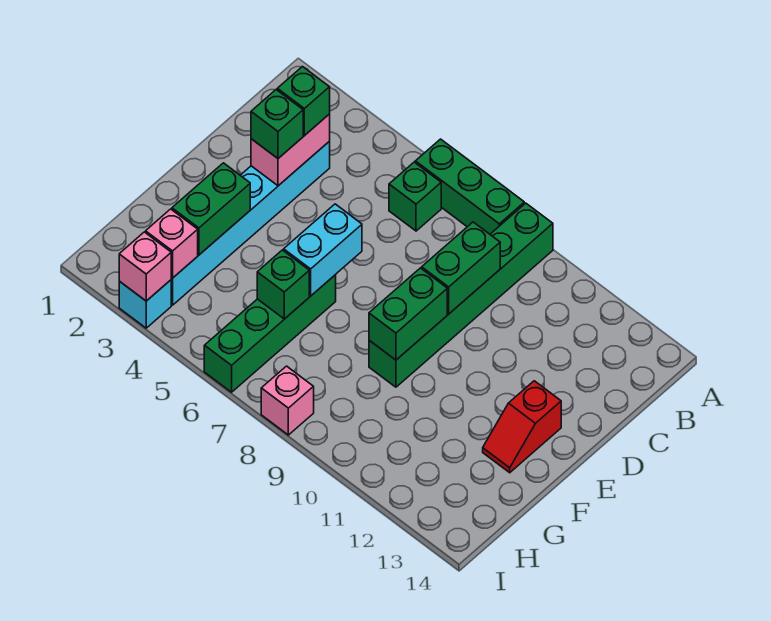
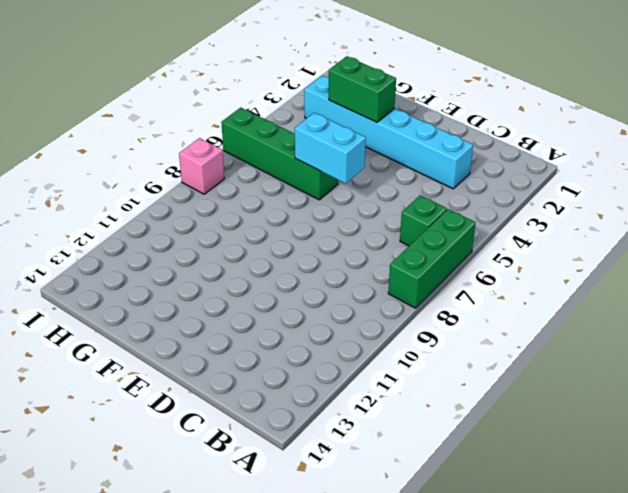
none -> green 1x6 brick [369,203,553,387]
none -> red 1x2 slope [483,381,561,473]
none -> cyan 1x1 brick [119,280,171,328]

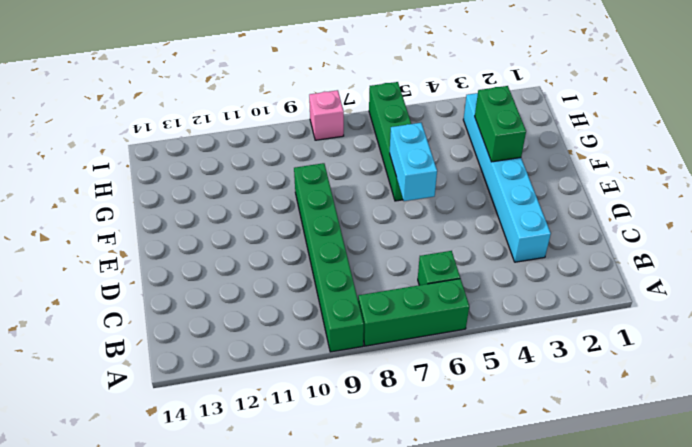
none -> red 1x2 slope [483,381,561,473]
none -> cyan 1x1 brick [119,280,171,328]
none -> pink 1x2 brick [251,114,330,186]

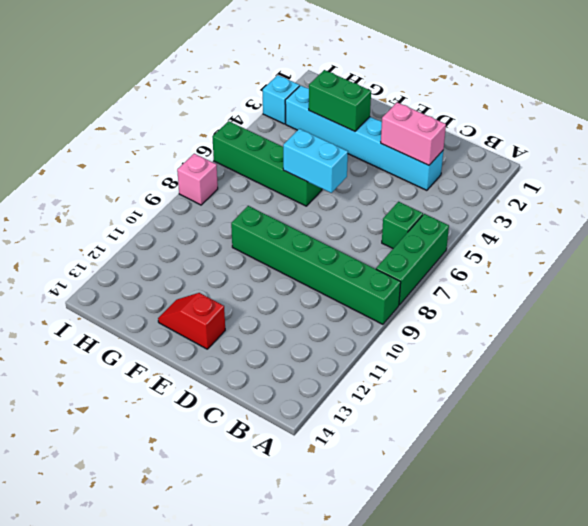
none -> green 1x2 brick [422,222,500,314]
none -> green 1x2 brick [369,268,447,360]
none -> green 1x1 brick [257,250,309,319]

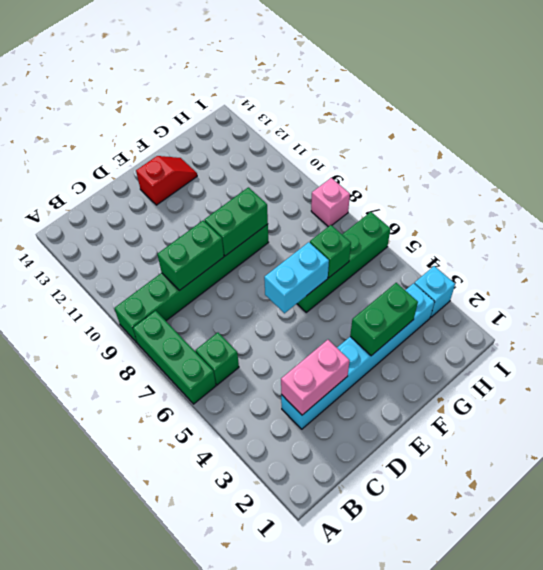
none -> pink 1x1 brick [146,209,198,278]
none -> pink 1x1 brick [119,232,171,301]
none -> green 1x1 brick [277,67,330,135]

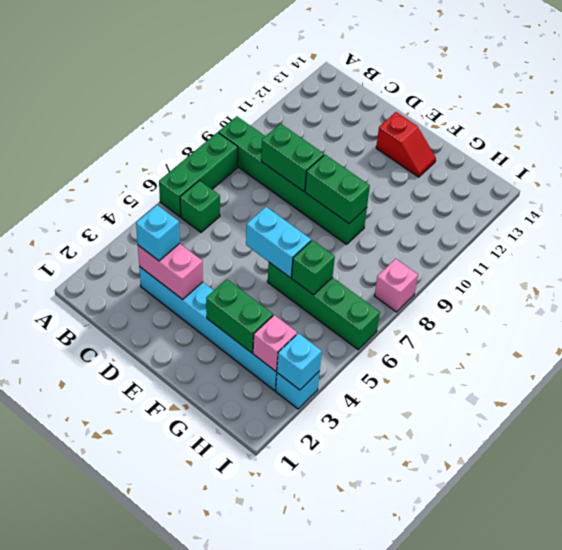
cyan 1x1 brick [136,205,180,261] -> green 1x1 brick [277,67,330,135]
cyan 1x1 brick [277,333,322,390] -> pink 1x1 brick [119,232,171,301]
none -> green 1x1 brick [251,90,303,158]

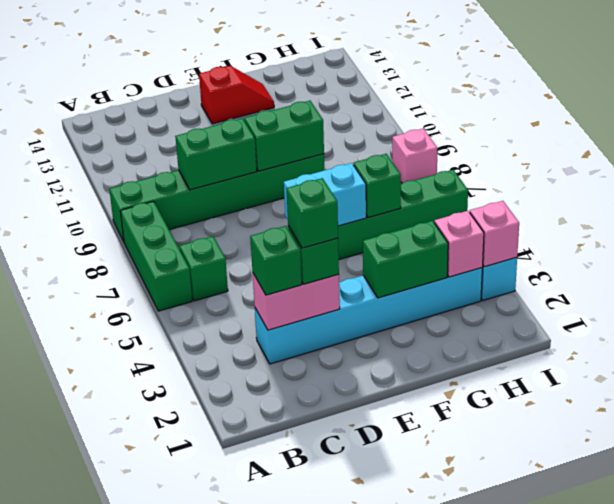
green 1x1 brick [286,178,338,248] -> none

